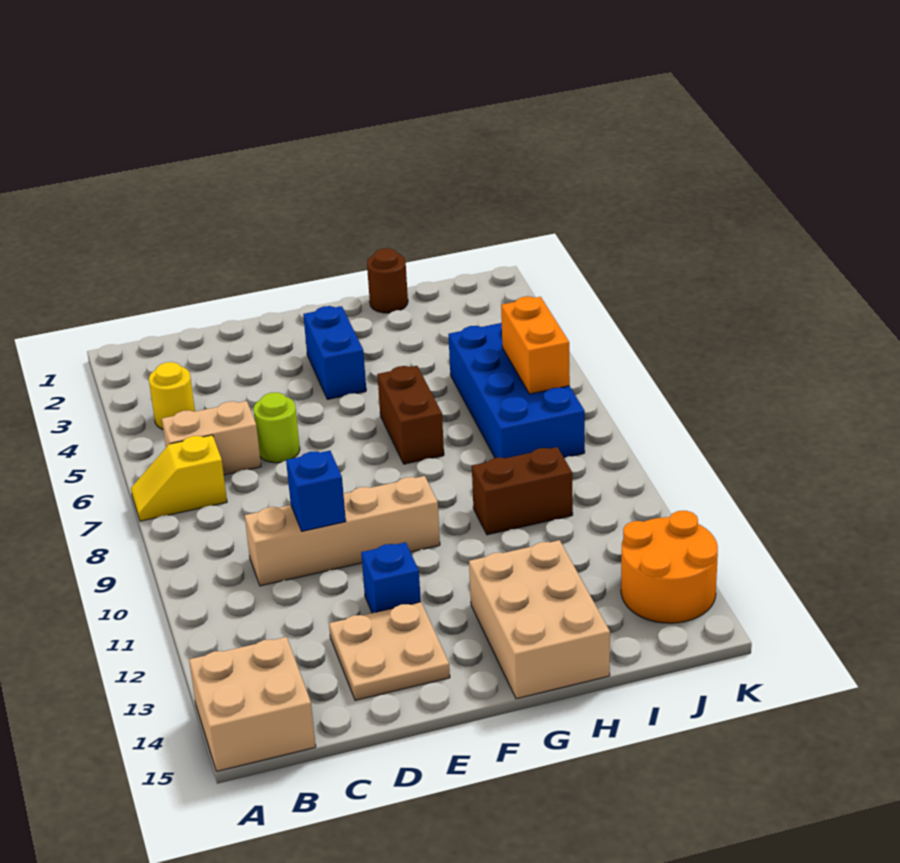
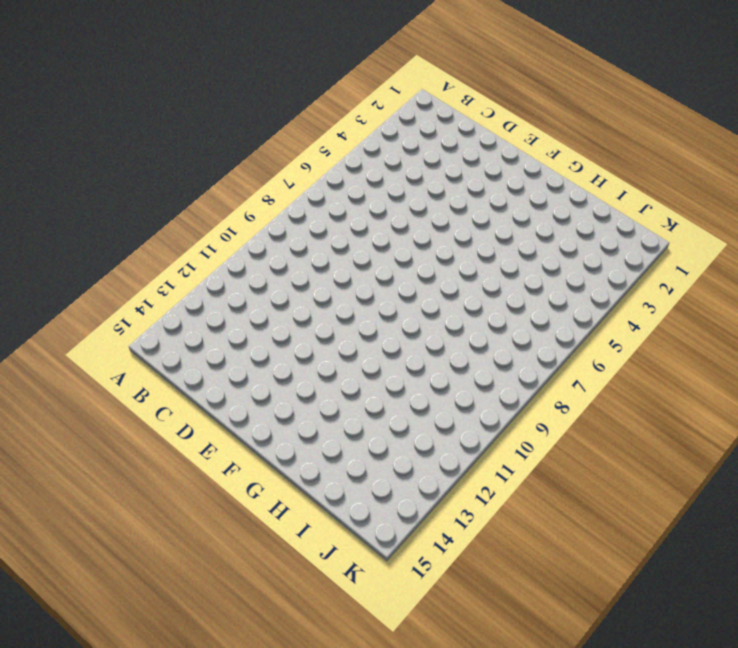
none -> yellow 1x2 slope [131,435,227,521]
none -> tan 2x2 brick [189,637,316,771]
none -> yellow 1x1 round brick [149,362,195,429]

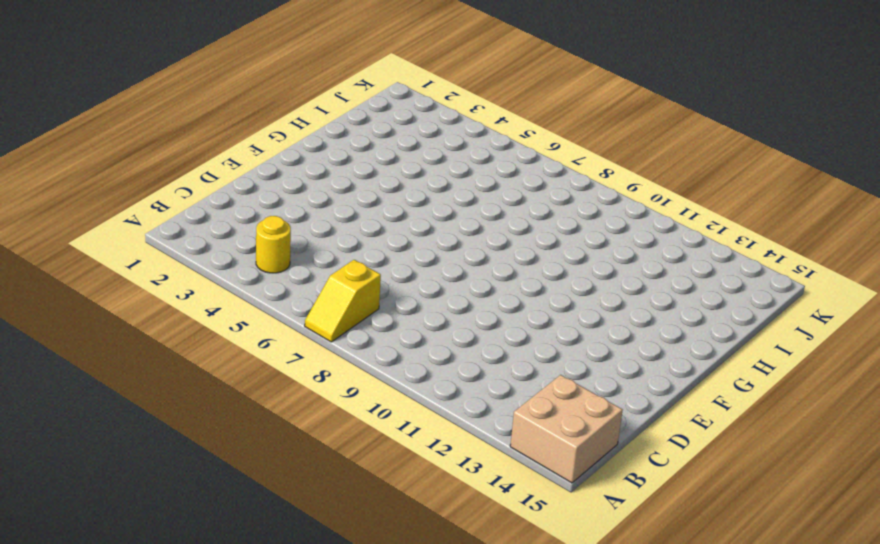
none -> tan 1x2 brick [162,401,261,475]
none -> tan 1x4 brick [245,476,440,586]
none -> lime 1x1 round brick [253,392,300,463]

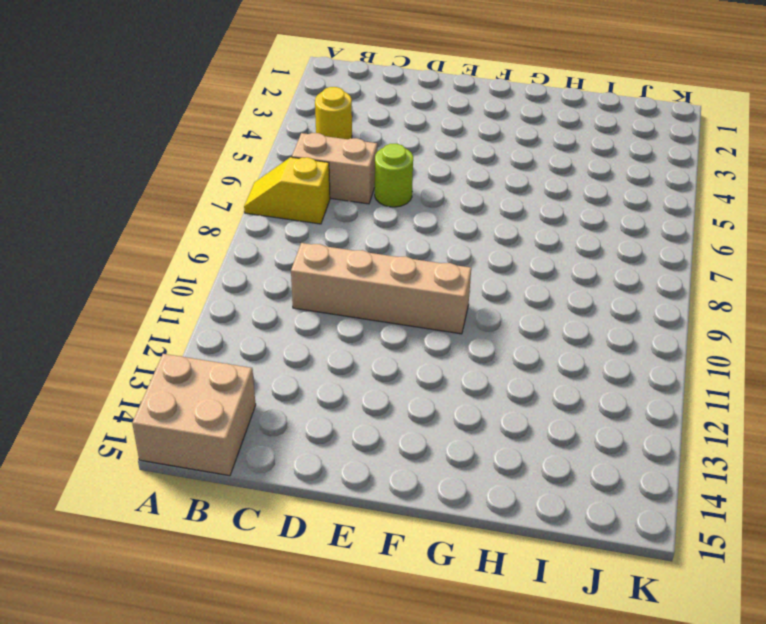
none -> tan 2x2 plate [329,602,450,700]
none -> blue 1x1 brick [361,542,421,613]
none -> blue 1x2 brick [303,306,366,399]

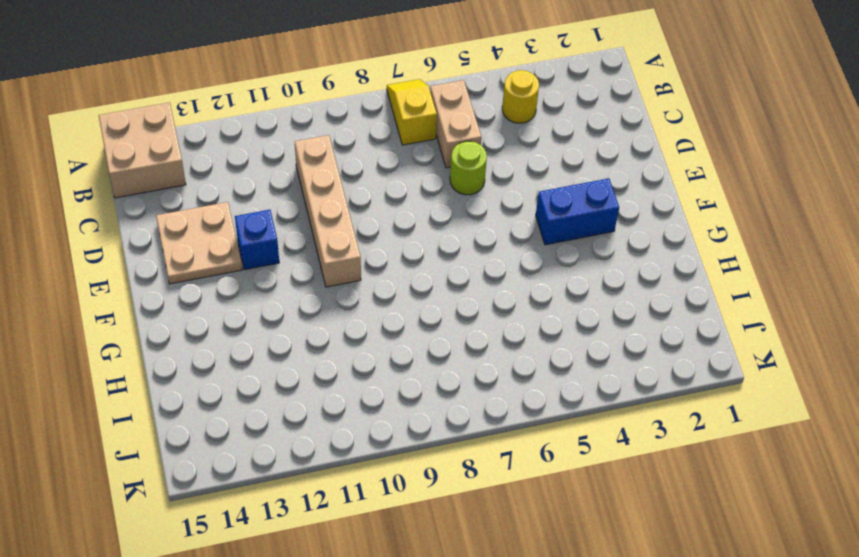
none -> brown 1x2 brick [377,366,444,464]
none -> tan 2x3 brick [469,540,610,699]
none -> brown 1x1 round brick [367,248,408,313]

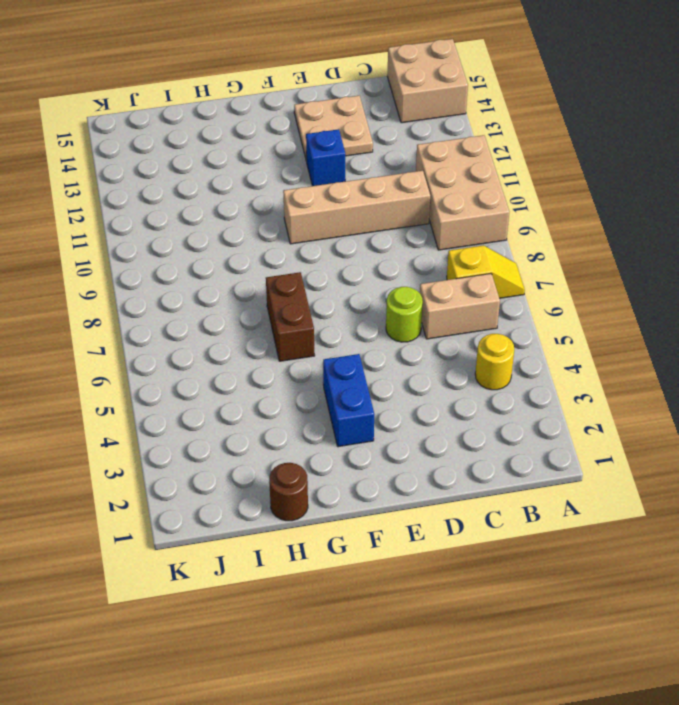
tan 2x3 brick [416,135,509,250] -> tan 2x3 brick moved to [469,540,610,699]
none -> brown 1x2 brick [472,447,573,535]
none -> blue 2x4 brick [448,323,585,458]
none -> orange 2x2 round brick [621,511,718,623]

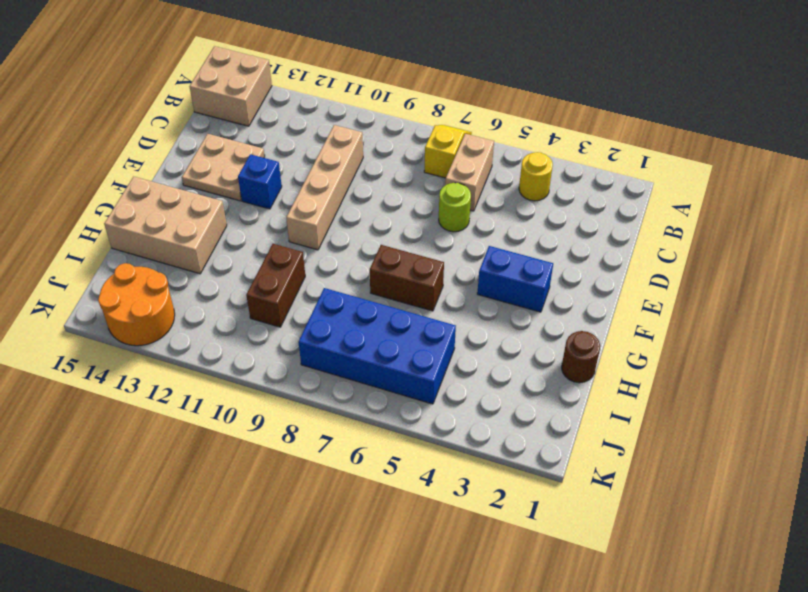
none -> blue 1x1 brick [286,451,346,531]
none -> orange 1x2 brick [501,297,570,394]

